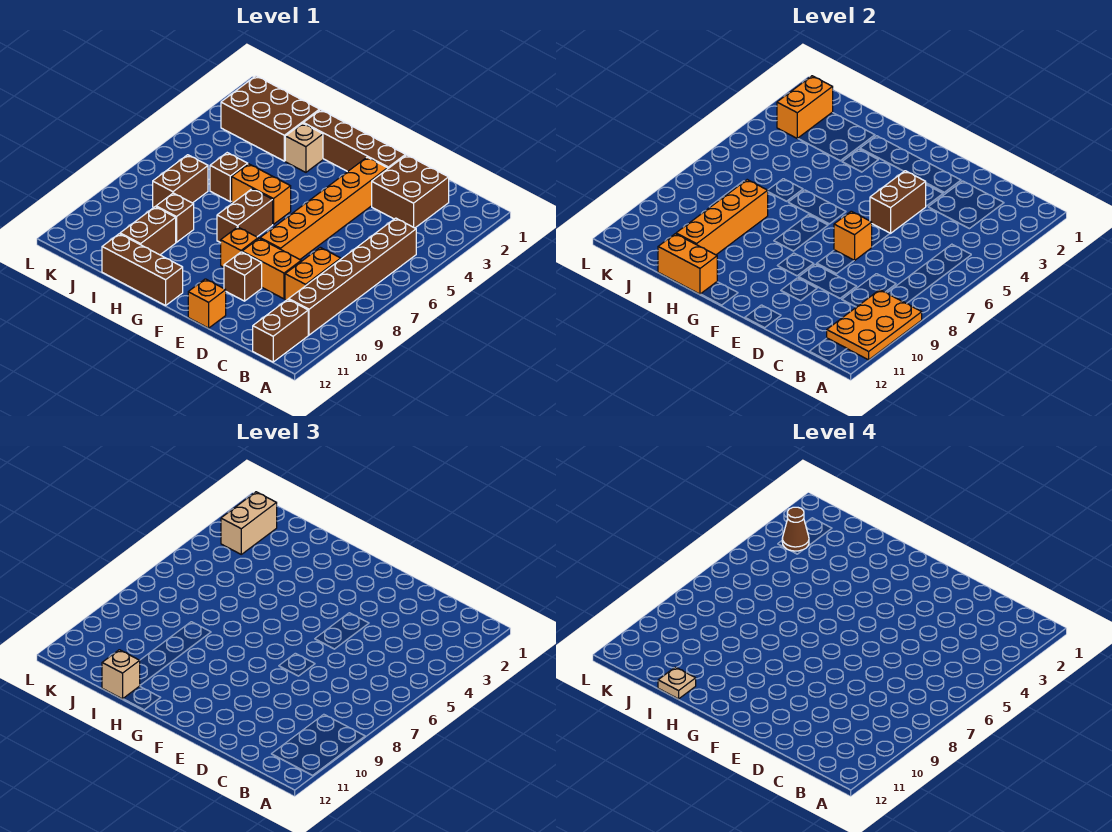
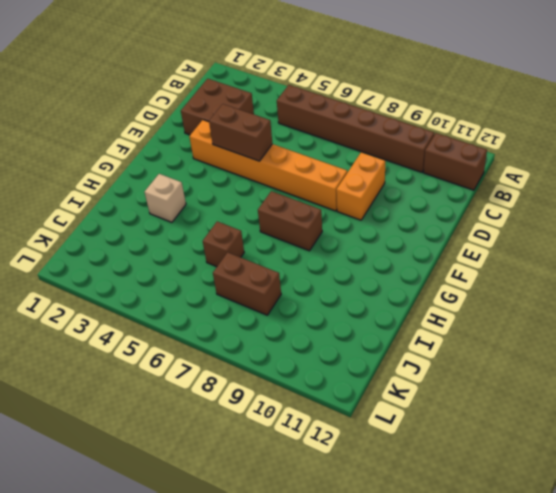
none -> orange 1x2 brick [285,247,341,300]
none -> brown 1x4 brick [303,110,406,172]
none -> brown 1x1 brick [224,252,262,301]

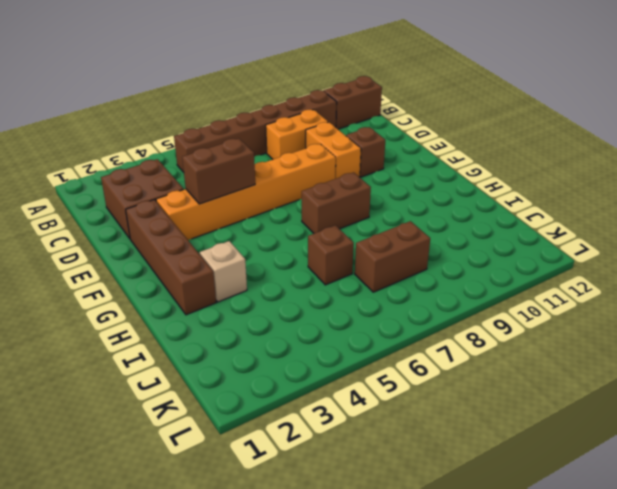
none -> orange 1x1 brick [188,279,226,328]
none -> orange 1x1 brick [221,227,258,267]
none -> orange 1x2 brick [232,164,291,224]

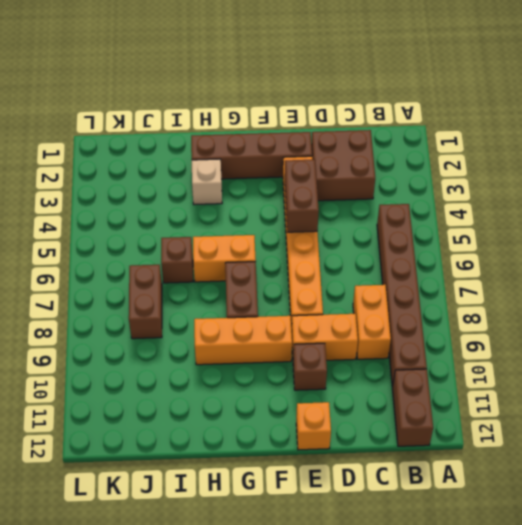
orange 1x3 brick [194,316,292,365] -> orange 1x1 brick [221,227,258,267]
none -> brown 1x3 brick [102,234,183,306]
none -> brown 2x3 brick [221,76,320,161]
none -> brown 1x1 brick [156,193,194,242]

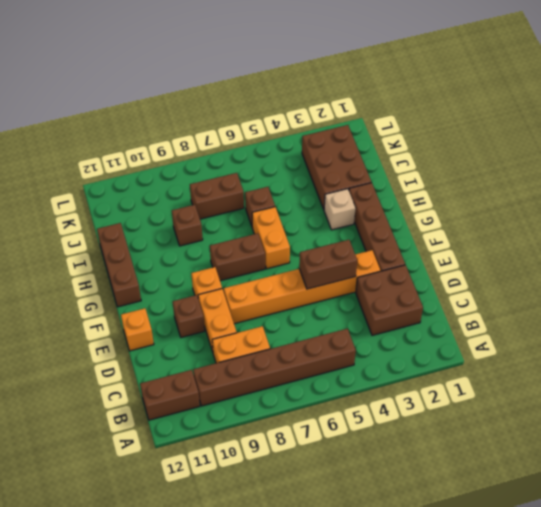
none -> brown 1x2 brick [120,207,176,255]
none -> orange 2x3 plate [827,290,922,360]
none -> orange 1x1 brick [834,211,872,261]

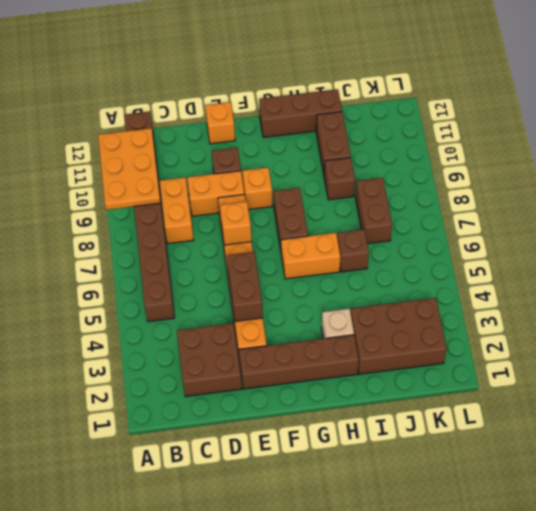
none -> orange 1x2 brick [658,234,717,294]
none -> orange 1x4 brick [676,180,768,255]
none -> orange 1x2 brick [777,76,833,139]

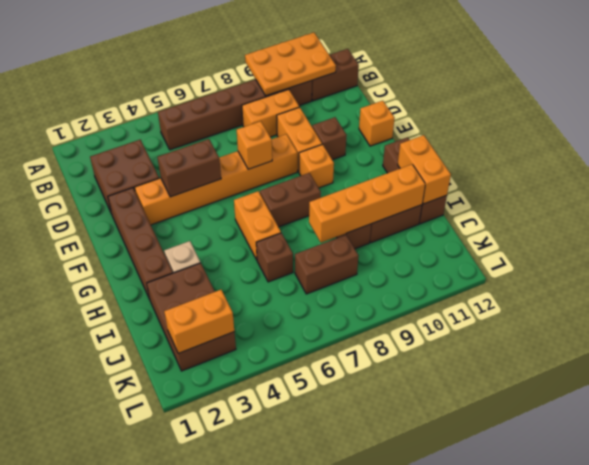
none -> tan 1x1 brick [102,650,140,699]
none -> tan 1x2 brick [221,492,277,554]
none -> tan 1x1 plate [658,667,696,699]

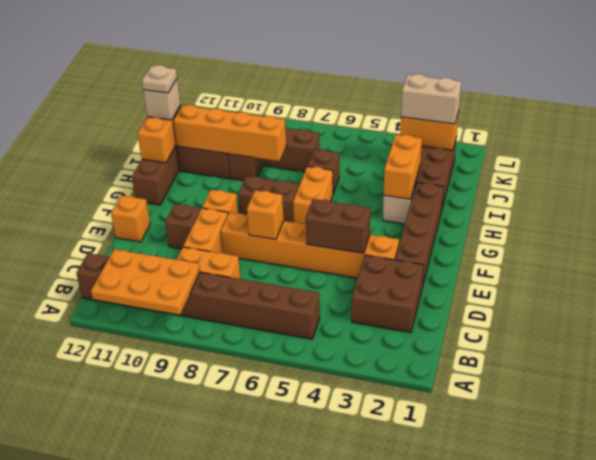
orange 1x2 brick [384,135,422,199] -> none
none -> brown 1x1 cone [782,507,809,551]

